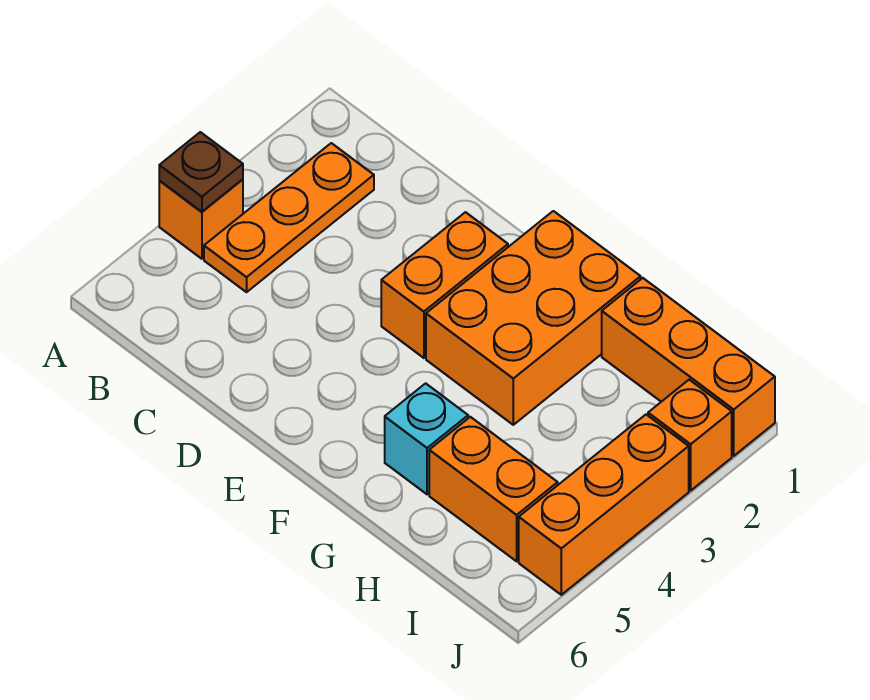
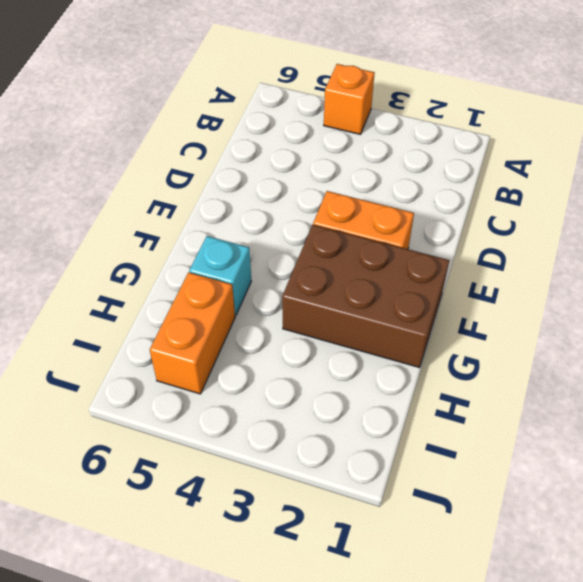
brown 2x3 brick [282,225,449,368] -> orange 2x3 brick [426,211,641,425]
none -> orange 1x3 plate [204,143,374,292]
none -> orange 1x3 brick [602,278,775,456]

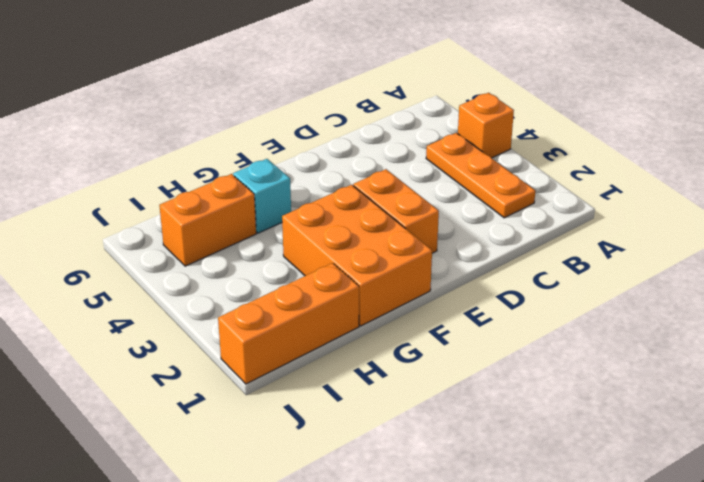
none -> orange 1x1 brick [648,380,732,491]
none -> orange 1x3 brick [519,415,689,595]

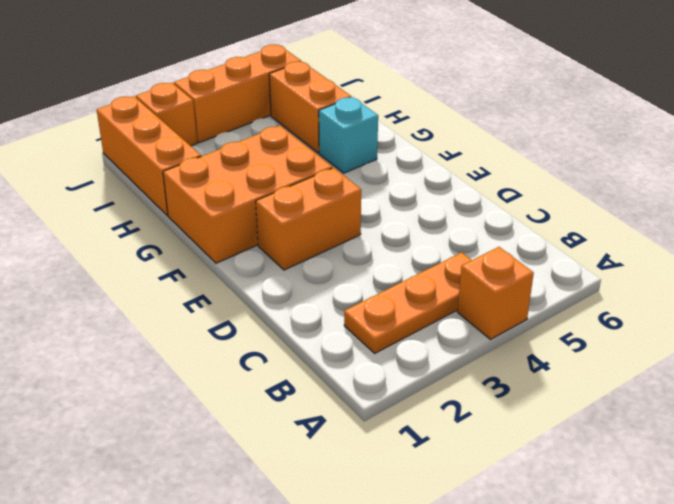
none -> brown 1x1 plate [159,132,243,212]

